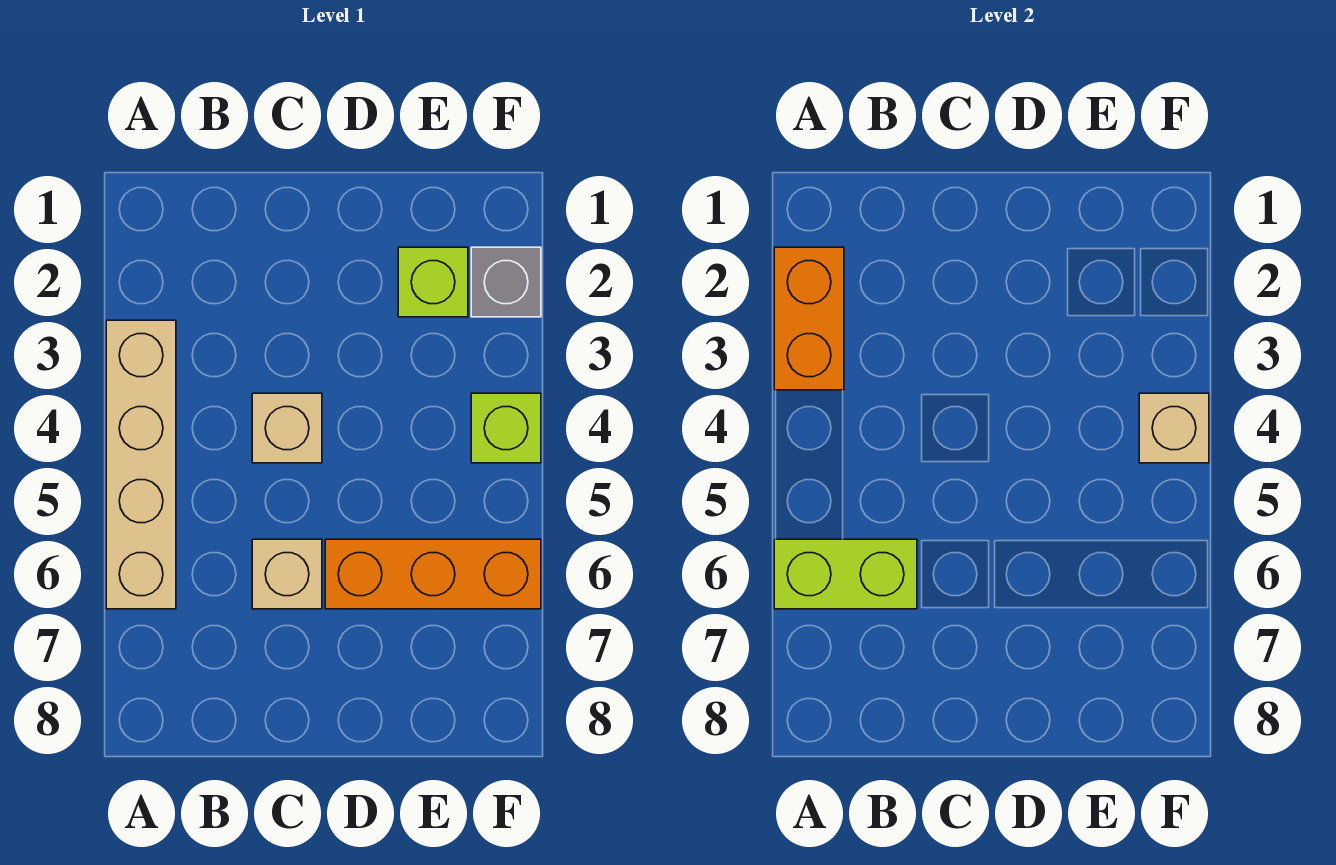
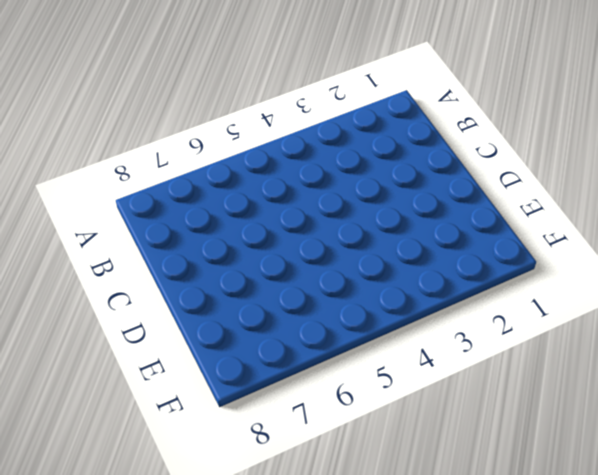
none -> tan 1x4 brick [106,320,176,609]
none -> tan 1x1 brick [252,393,322,463]

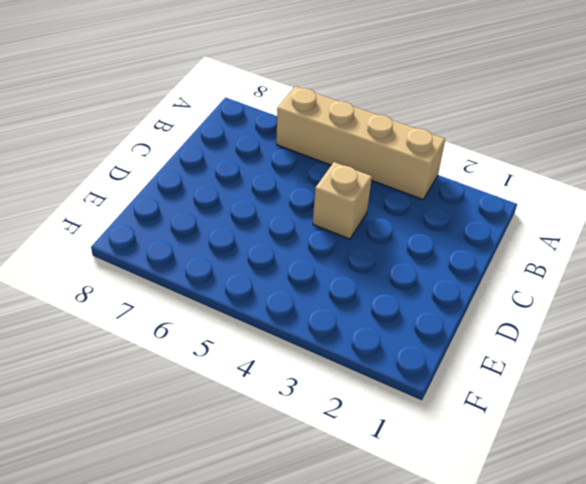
none -> tan 1x1 brick [252,539,322,609]
none -> orange 1x3 brick [325,539,541,609]

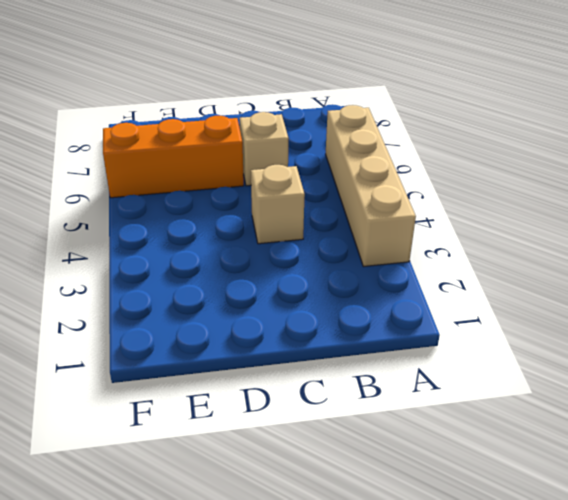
none -> lime 1x1 brick [398,247,468,317]
none -> grey 1x1 brick [471,247,541,317]

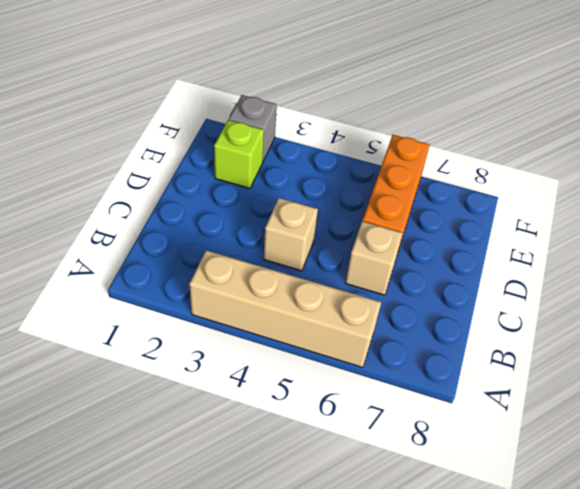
none -> lime 1x1 brick [471,393,541,463]
none -> orange 1x2 brick [774,247,844,390]

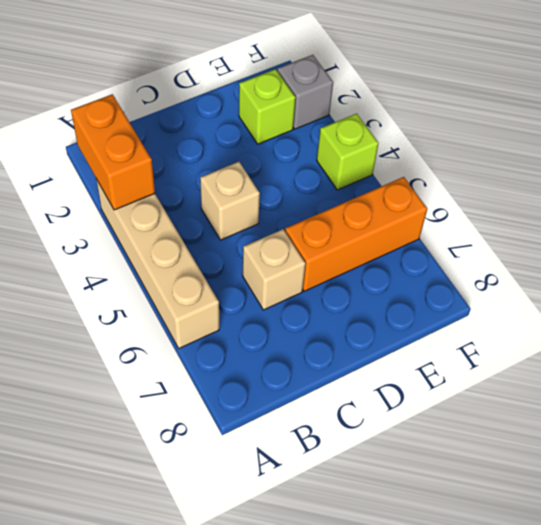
none -> lime 1x2 brick [774,539,917,609]
none -> tan 1x1 brick [1139,393,1209,463]

